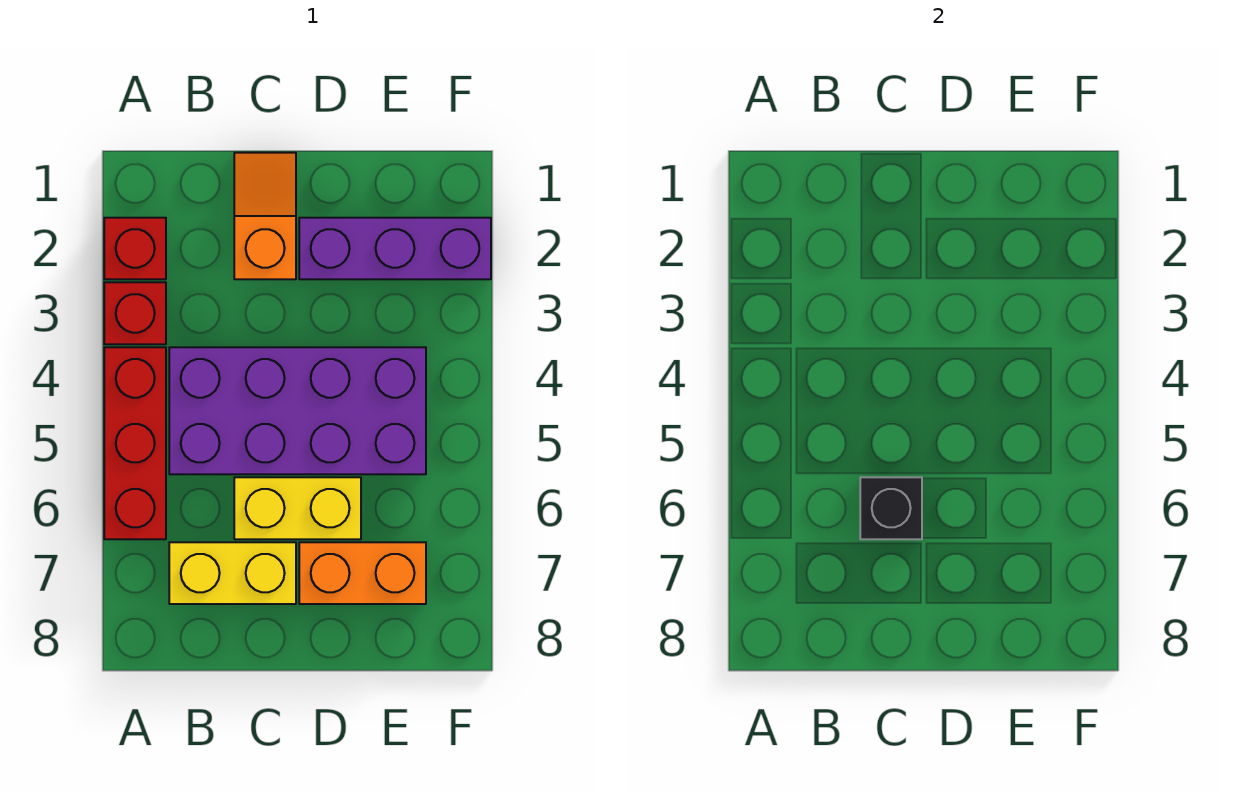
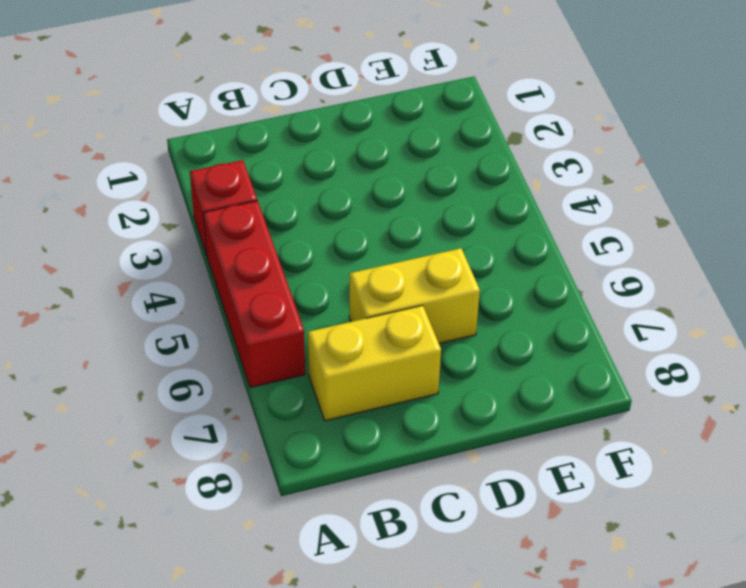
none -> red 1x1 brick [104,218,166,279]
none -> purple 2x4 brick [169,347,426,474]

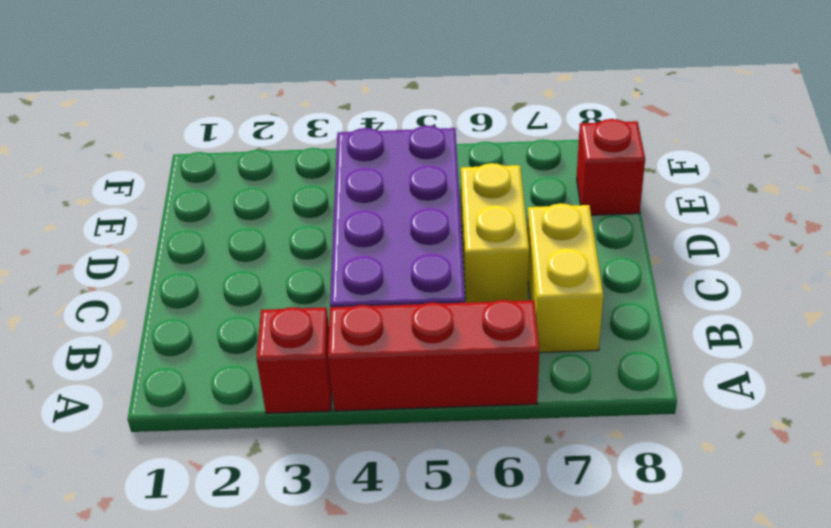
red 1x1 brick [577,119,645,215] -> red 1x1 brick moved to [104,218,166,279]
none -> orange 1x2 slope [234,153,296,279]
none -> purple 1x3 brick [299,218,491,279]

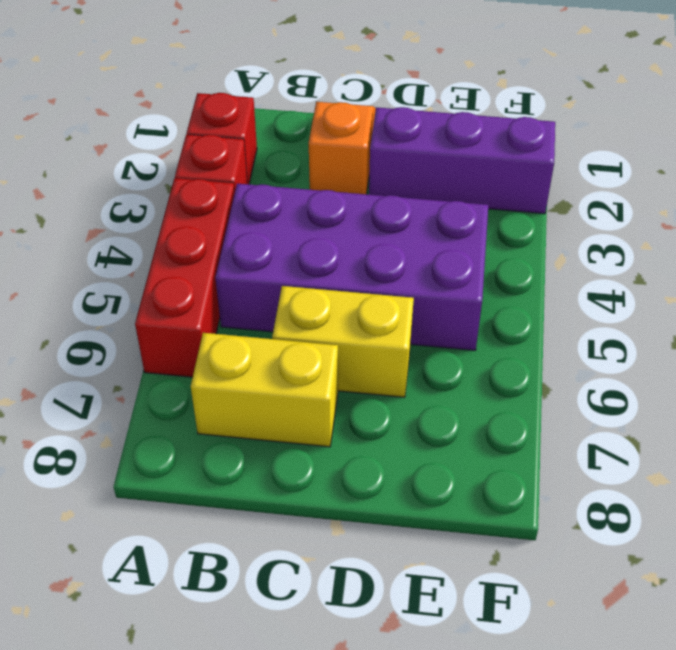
none -> orange 1x2 brick [299,542,426,604]
none -> black 1x1 brick [860,477,922,539]

